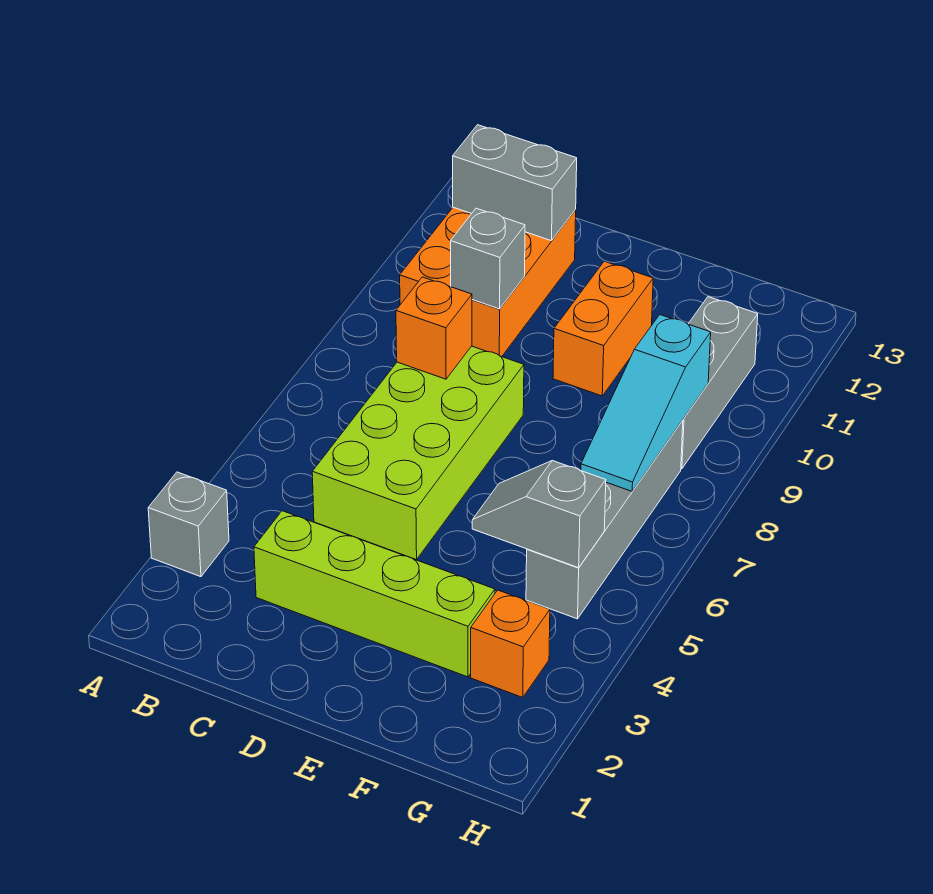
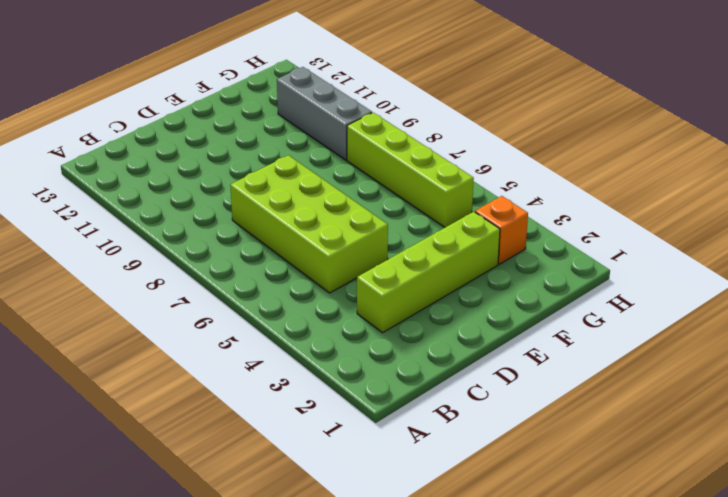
lime 1x4 brick [347,113,474,227] -> grey 1x4 brick [526,420,683,619]
none -> grey 1x1 brick [148,472,229,577]
none -> orange 2x3 brick [400,207,576,357]
none -> orange 1x2 brick [553,261,653,396]

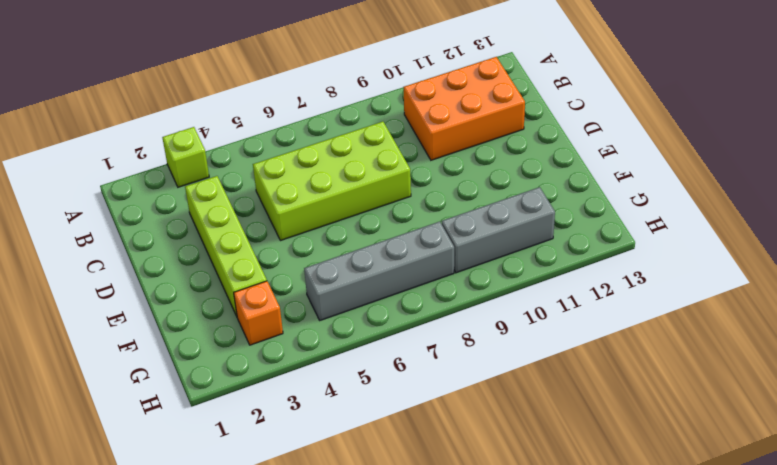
lime 1x1 brick [162,127,209,187] -> grey 1x1 brick [148,472,229,577]
none -> orange 1x2 brick [553,261,653,396]
none -> grey 1x2 brick [453,125,577,241]
none -> orange 1x1 brick [396,277,472,379]

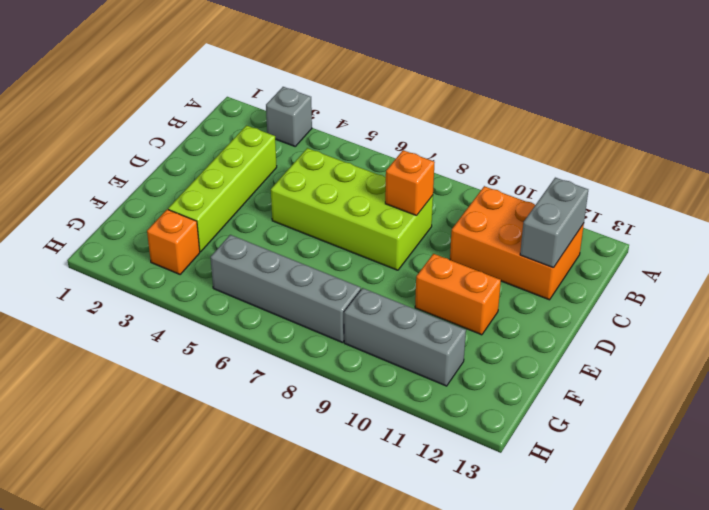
none -> grey 1x1 brick [451,208,525,309]
none -> grey 1x2 slope [472,461,606,568]
none -> cyan 1x3 slope [581,315,711,491]

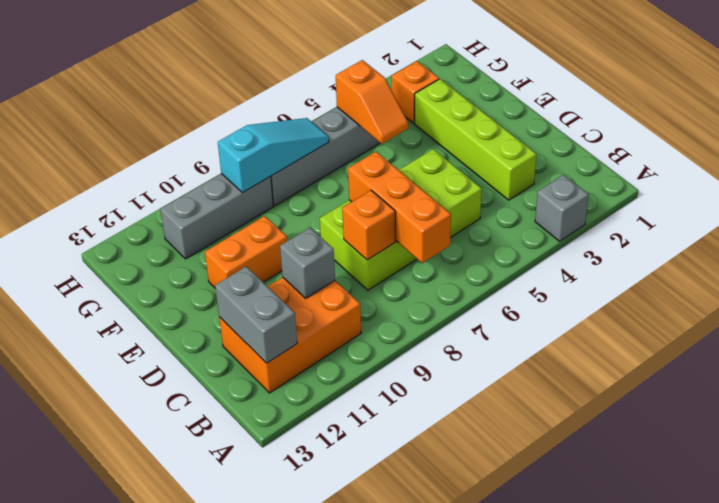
orange 1x3 brick [348,152,451,263] -> none
orange 1x2 slope [336,60,408,144] -> grey 1x2 slope [472,461,606,568]

